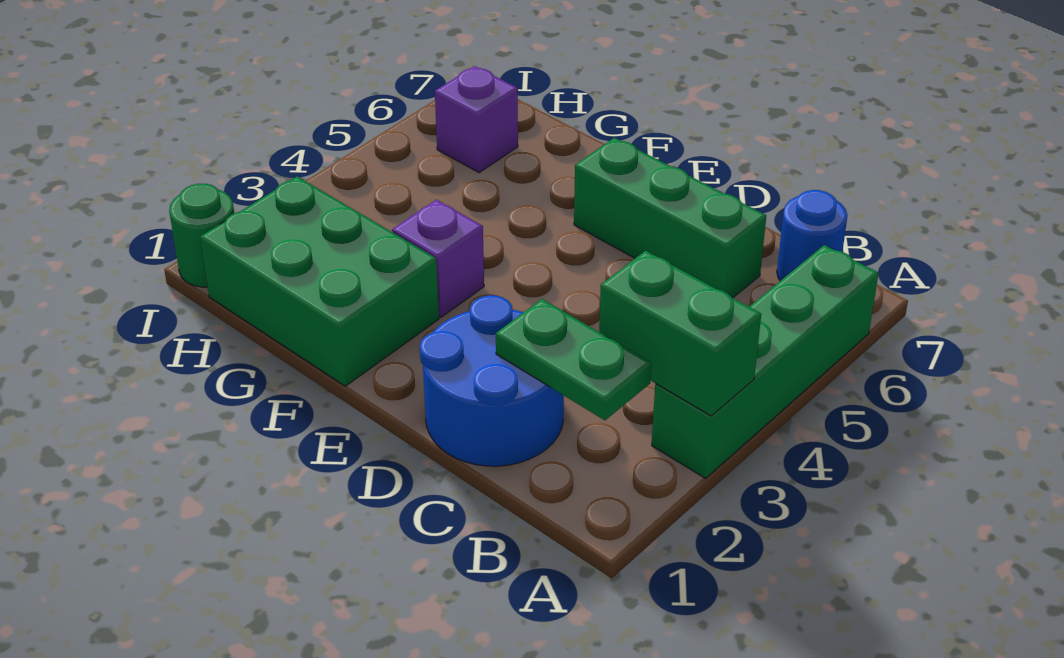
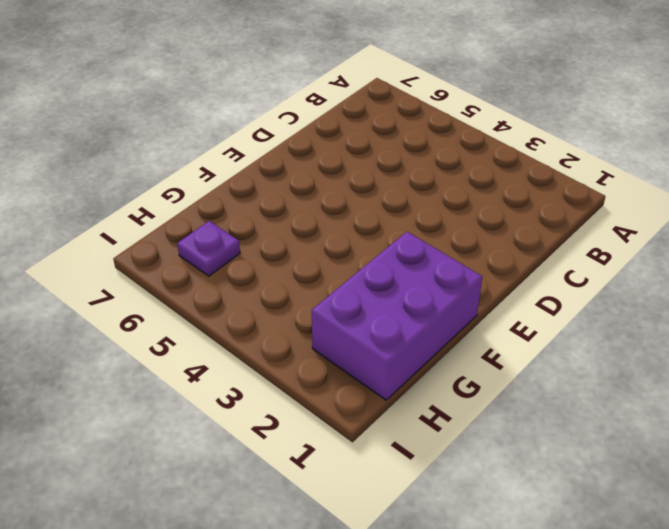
purple 2x3 brick [312,232,482,400] -> green 2x3 brick [200,176,439,386]
purple 1x1 plate [177,221,240,276] -> purple 1x1 brick [435,66,518,173]
none -> green 1x4 brick [652,245,878,478]
none -> blue 1x1 round brick [777,190,848,281]

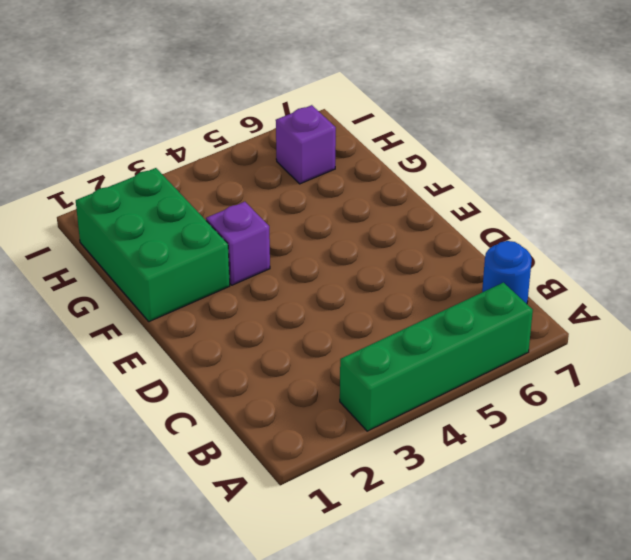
none -> blue 2x2 round brick [420,295,564,466]
none -> green 1x3 brick [574,138,766,298]

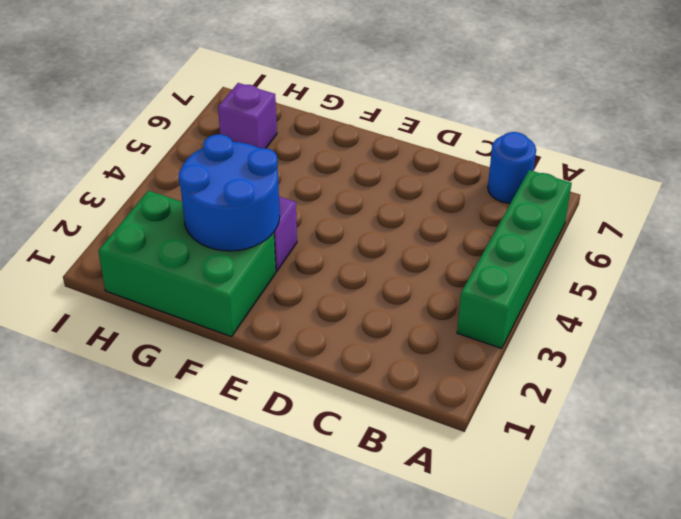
blue 2x2 round brick [179,134,280,251] -> blue 2x2 round brick moved to [420,295,564,466]
none -> green 1x3 brick [574,138,766,298]
none -> green 1x1 round brick [169,184,234,287]

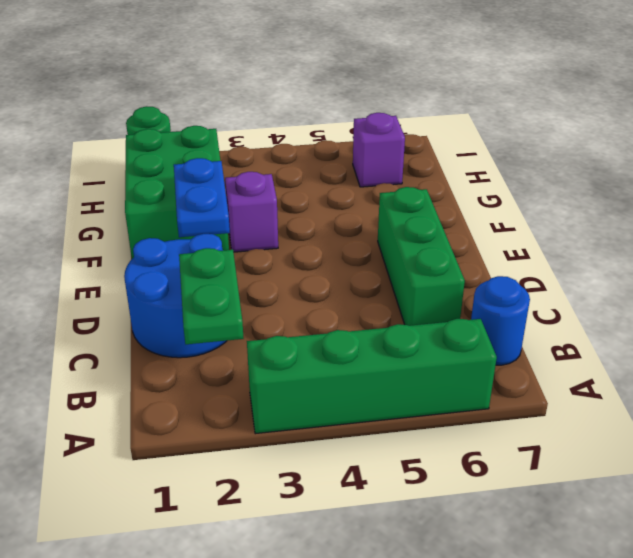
blue 1x2 plate [174,158,230,237] -> none
none -> green 1x2 brick [599,251,761,416]

